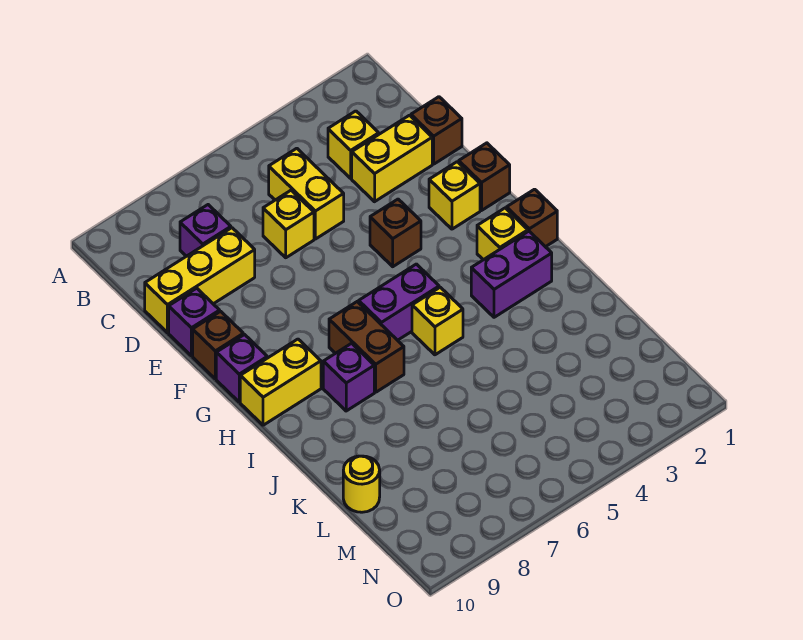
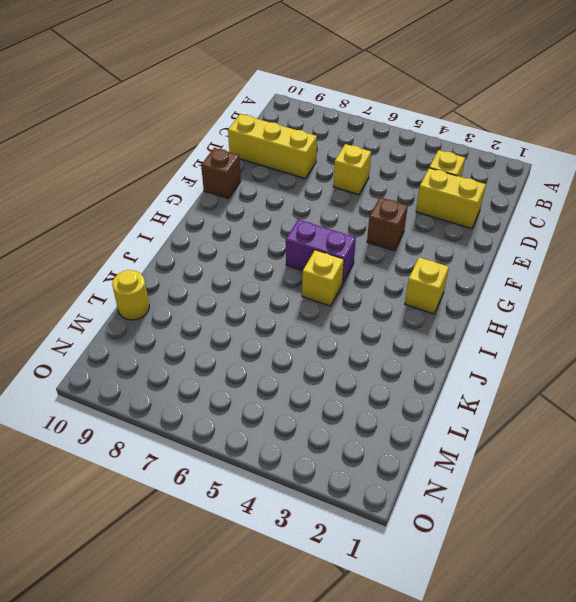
none -> yellow 1x2 brick [269,148,344,239]
none -> purple 1x1 brick [180,205,231,256]
none -> brown 1x1 brick [411,97,462,164]

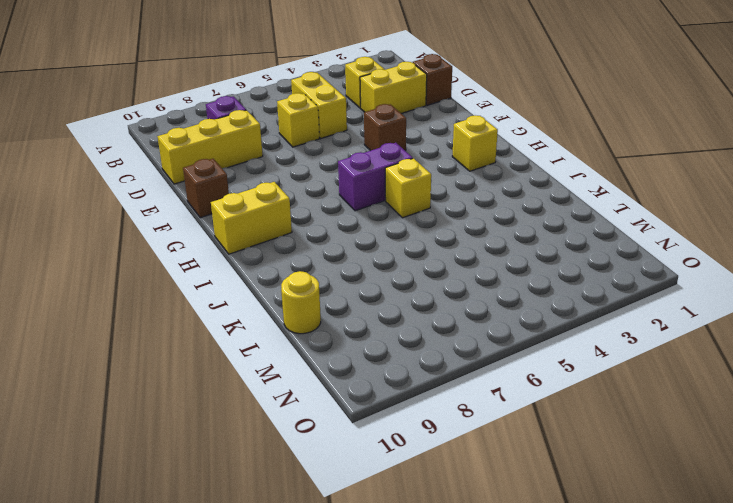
none -> purple 1x1 brick [169,288,220,356]
none -> brown 1x1 brick [459,143,510,210]
none -> yellow 1x1 brick [429,162,480,229]

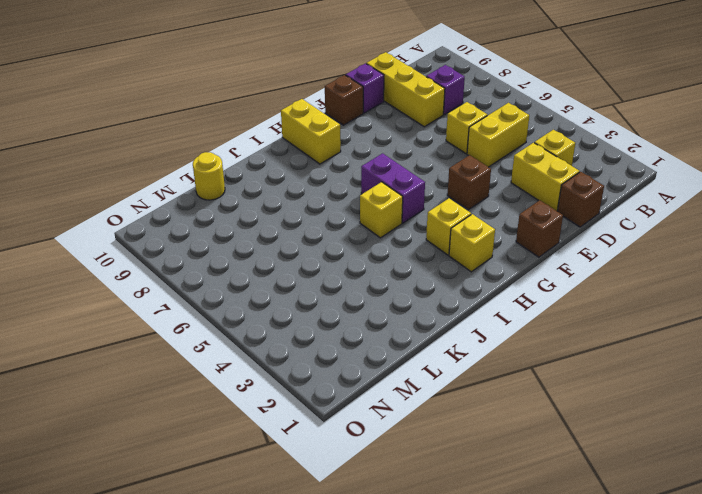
yellow 1x1 brick [426,198,471,255] -> yellow 1x1 brick moved to [429,162,480,229]
none -> purple 1x1 brick [216,335,267,402]
none -> brown 1x1 brick [507,189,557,247]
none -> brown 1x2 brick [329,302,404,392]

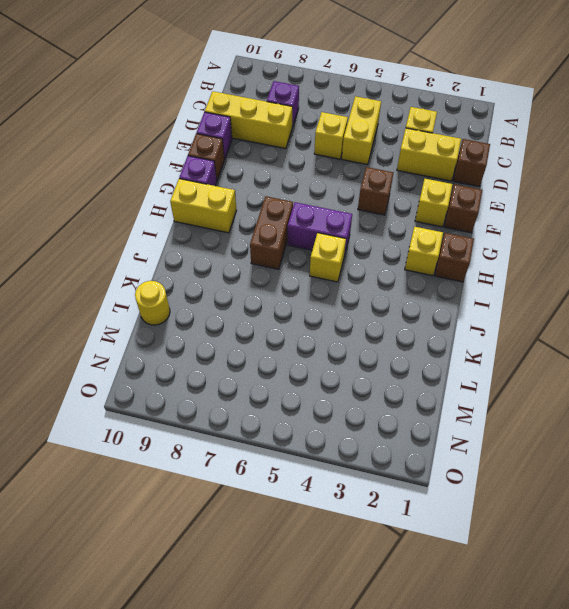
none -> purple 1x2 brick [471,231,552,317]
none -> purple 1x1 brick [323,343,374,411]

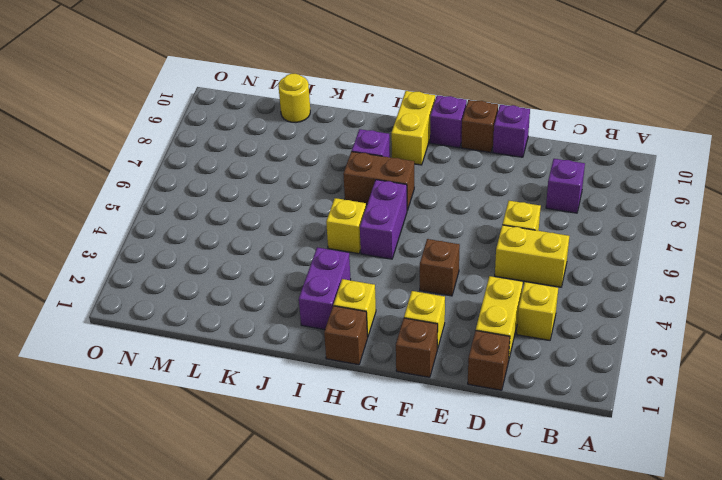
none -> yellow 1x3 brick [145,228,255,333]

